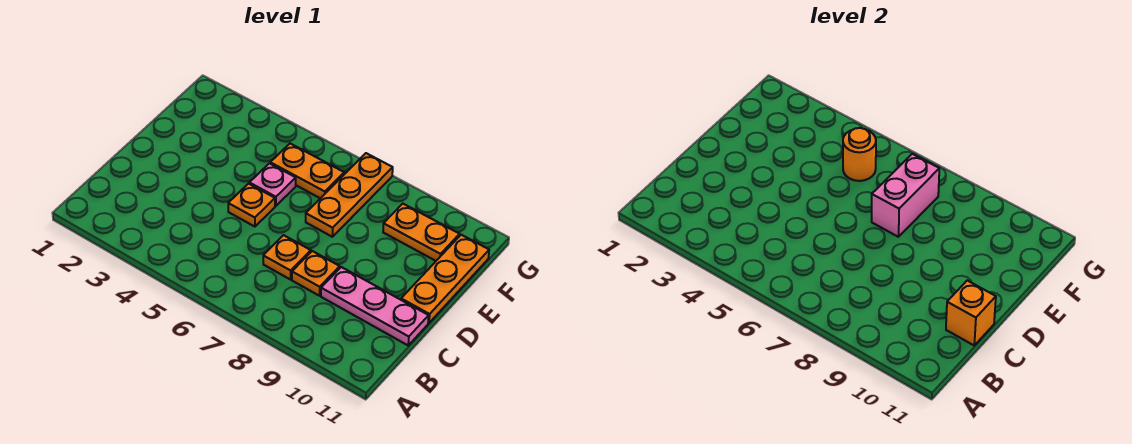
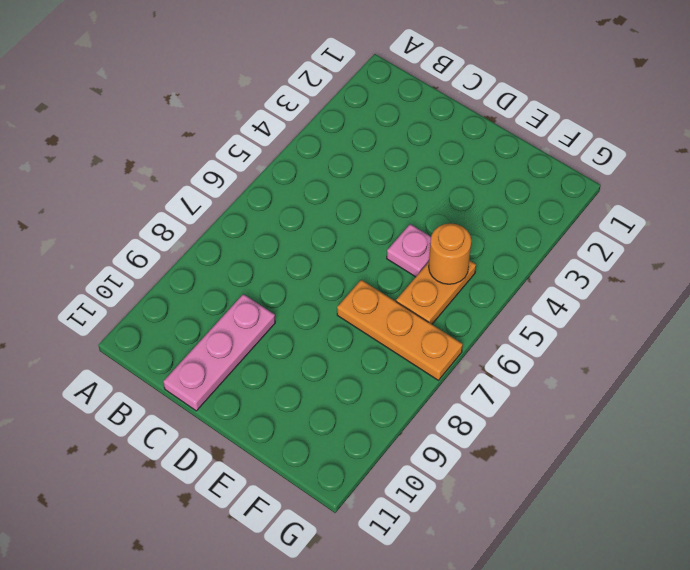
none -> orange 1x1 plate [263,235,311,280]
none -> orange 1x1 plate [292,251,340,296]
none -> orange 1x1 plate [228,184,275,227]

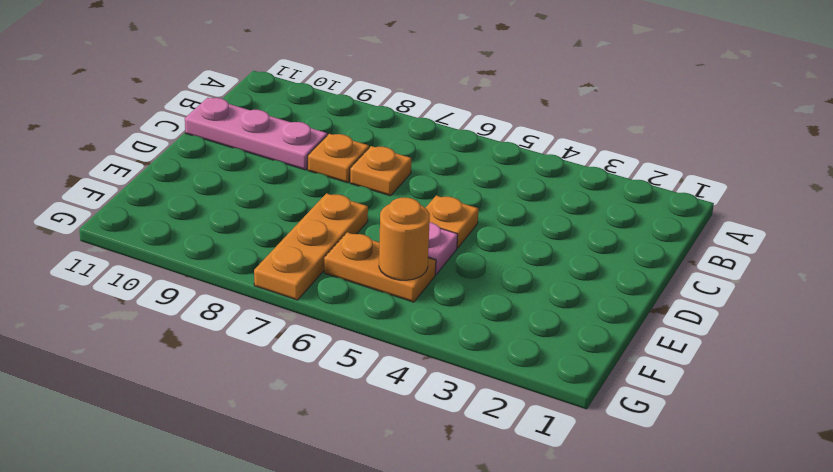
none -> orange 1x3 plate [401,235,489,323]
none -> orange 1x2 plate [383,204,460,261]
none -> orange 1x1 brick [946,281,996,345]

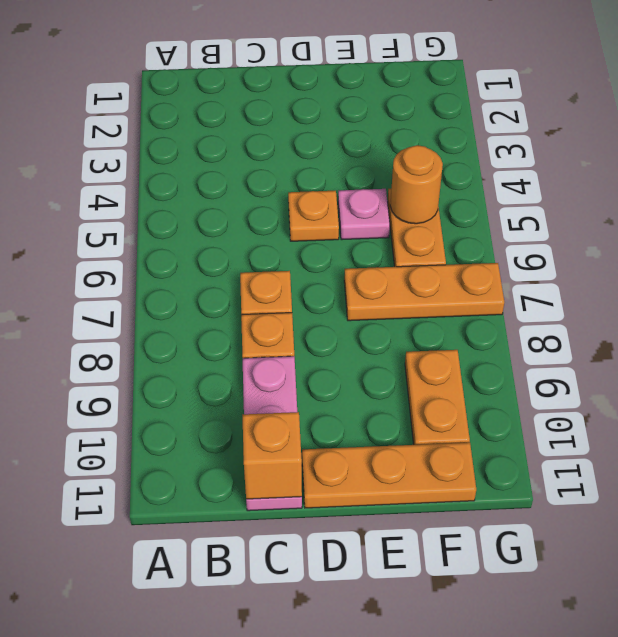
none -> pink 1x2 brick [872,154,939,237]

